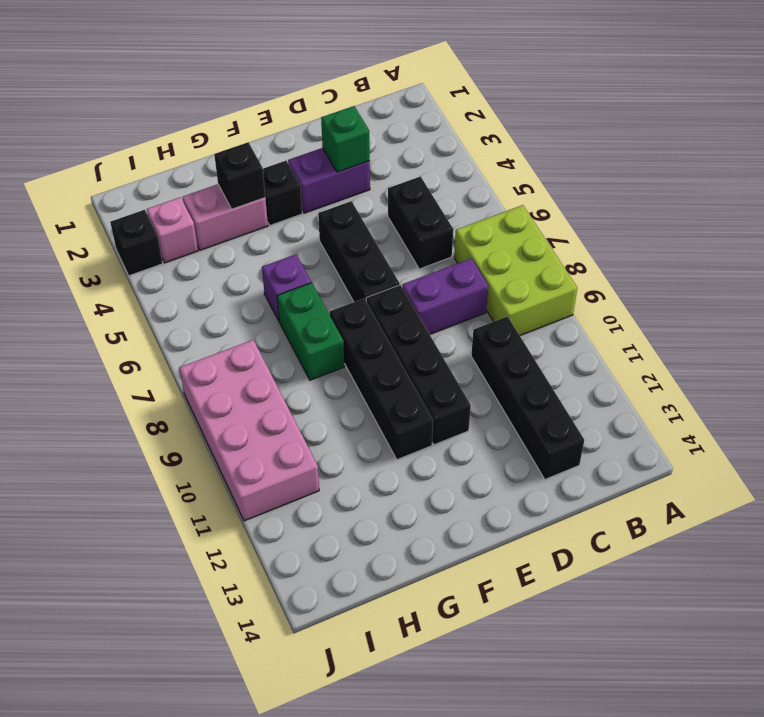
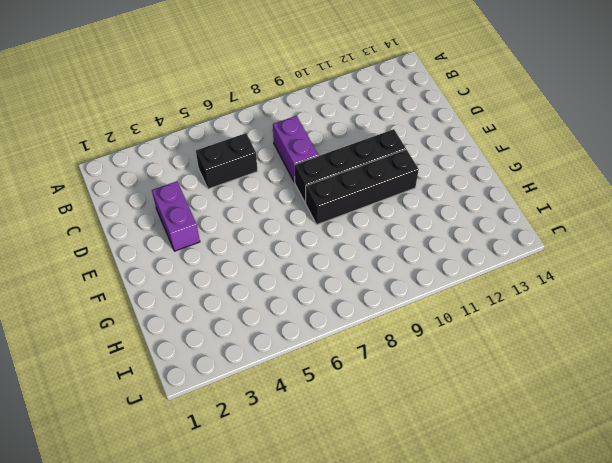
none -> lime 2x3 brick [454,205,577,335]
none -> black 1x4 brick [471,316,584,479]
none -> black 1x3 brick [318,201,400,302]

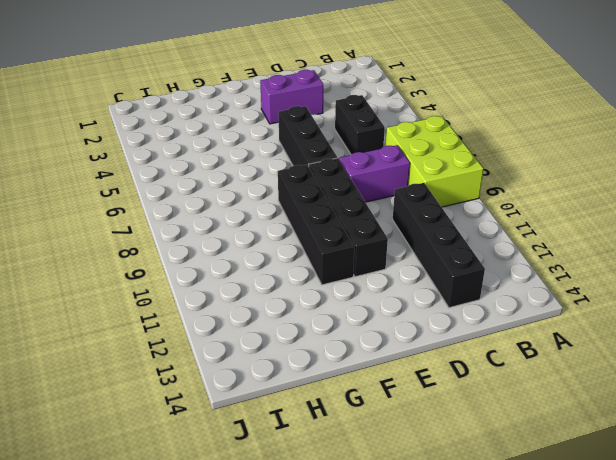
none -> black 1x1 brick [263,161,302,225]
none -> pink 1x2 brick [183,184,268,250]
none -> purple 1x1 brick [262,254,311,321]

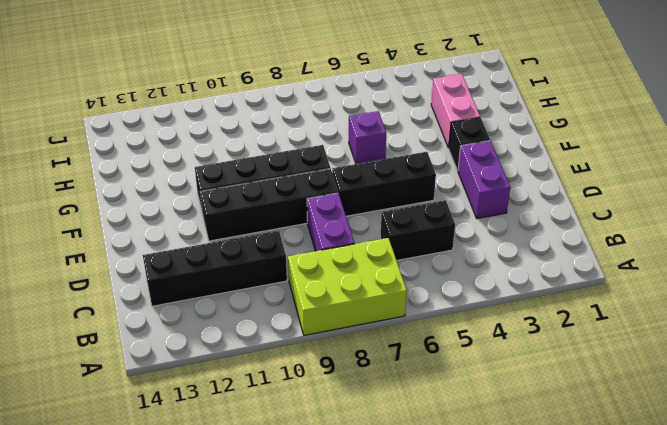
none -> green 1x2 brick [277,283,344,380]
none -> pink 1x1 brick [147,197,198,263]
none -> pink 2x4 brick [179,340,319,521]

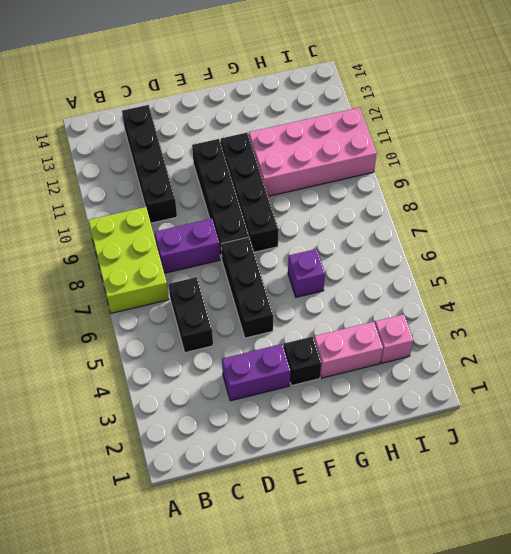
pink 2x4 brick [249,108,377,196] -> pink 2x4 brick turned to [179,340,319,521]
none -> green 1x2 brick [277,283,344,380]
none -> black 1x1 brick [110,210,163,276]
none -> green 1x1 brick [321,106,370,172]

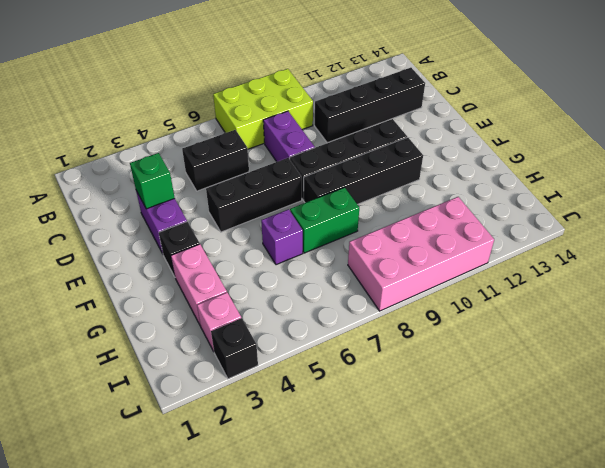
none -> black 1x1 brick [214,142,265,209]

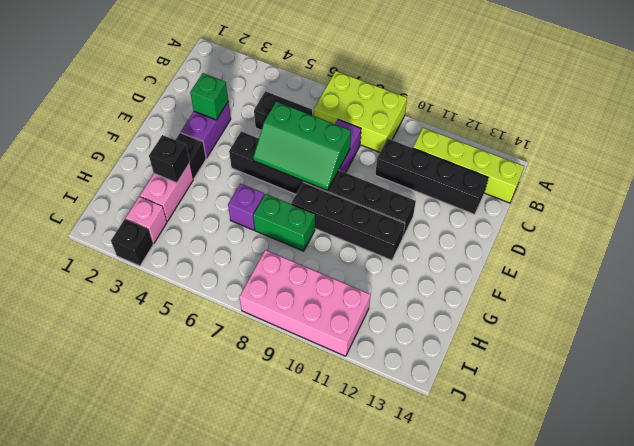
lime 1x4 brick [413,128,524,203] -> none
green 2x3 slope [253,102,351,191] -> none

